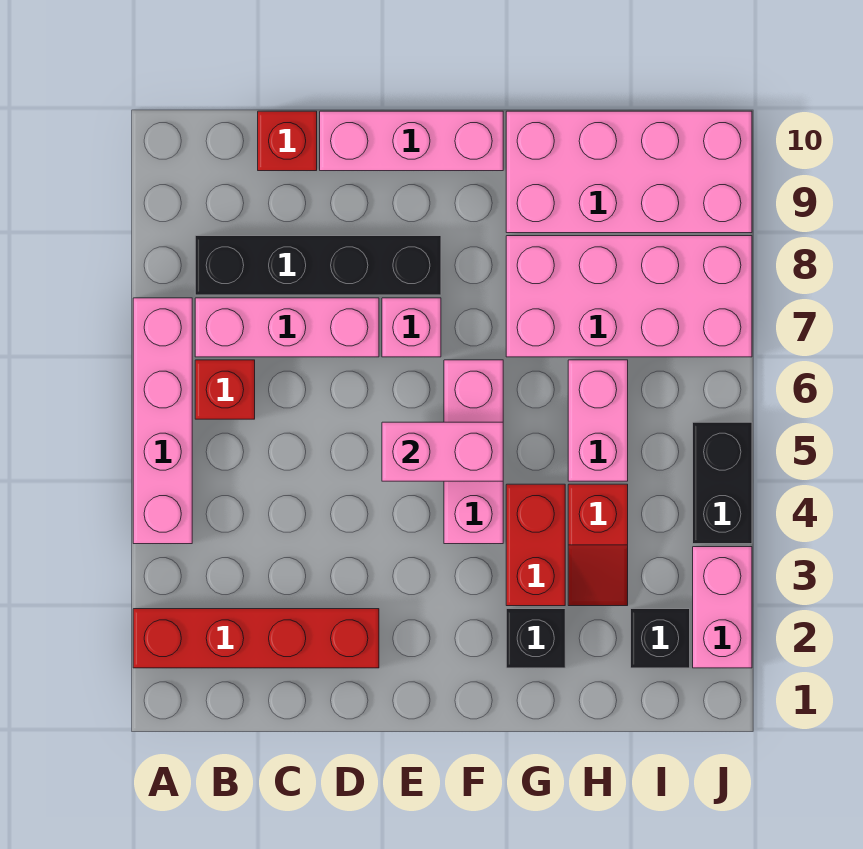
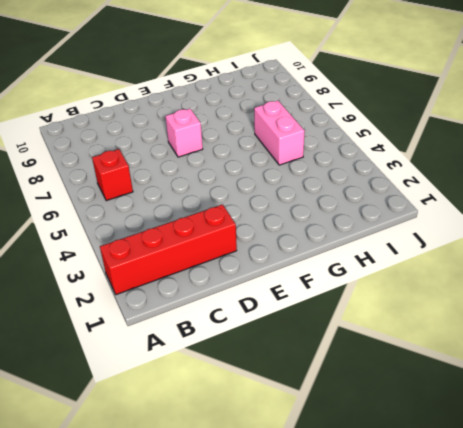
none -> pink 1x4 brick [133,298,192,544]
none -> pink 1x3 brick [195,298,379,357]
none -> black 1x4 brick [195,236,441,295]

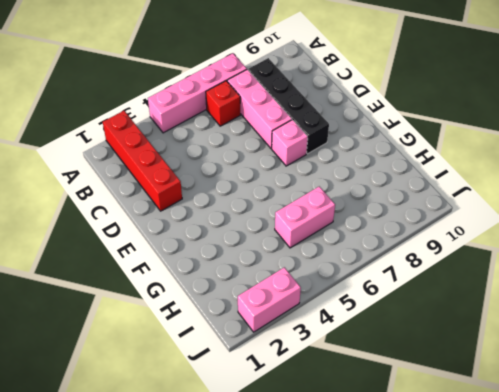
none -> red 1x1 brick [258,111,317,171]
none -> pink 1x3 brick [320,111,503,171]
none -> pink 1x3 brick [444,360,503,544]

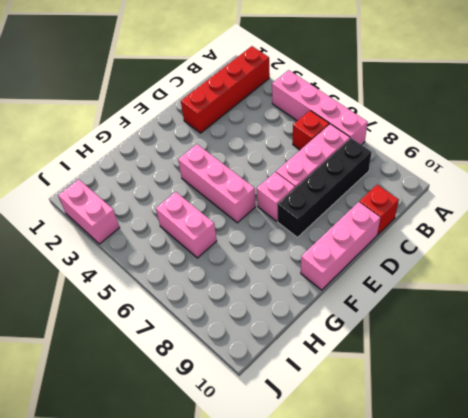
none -> black 1x1 brick [506,609,565,668]
none -> red 1x2 brick [506,484,565,606]
none -> pink 2x4 brick [506,236,752,357]

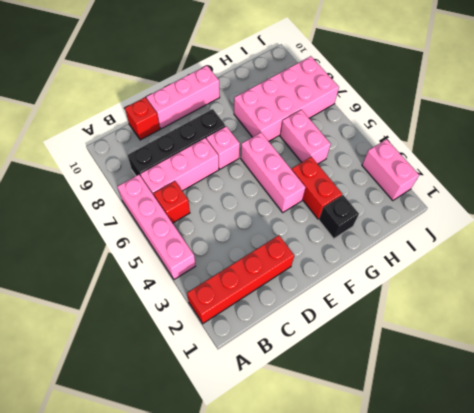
none -> pink 2x4 brick [506,111,752,233]
none -> red 1x2 slope [568,484,628,606]
none -> black 1x1 brick [631,609,690,668]

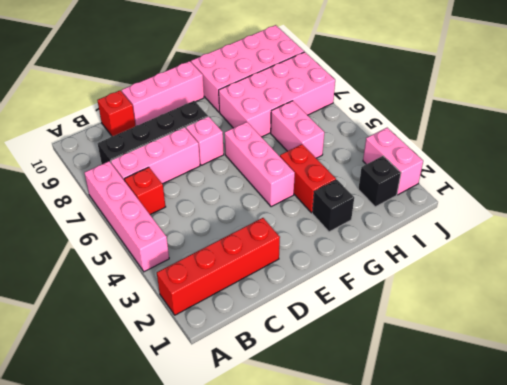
none -> red 1x2 slope [568,484,628,606]
none -> black 1x2 brick [693,422,752,544]
none -> pink 1x2 brick [382,422,503,481]

